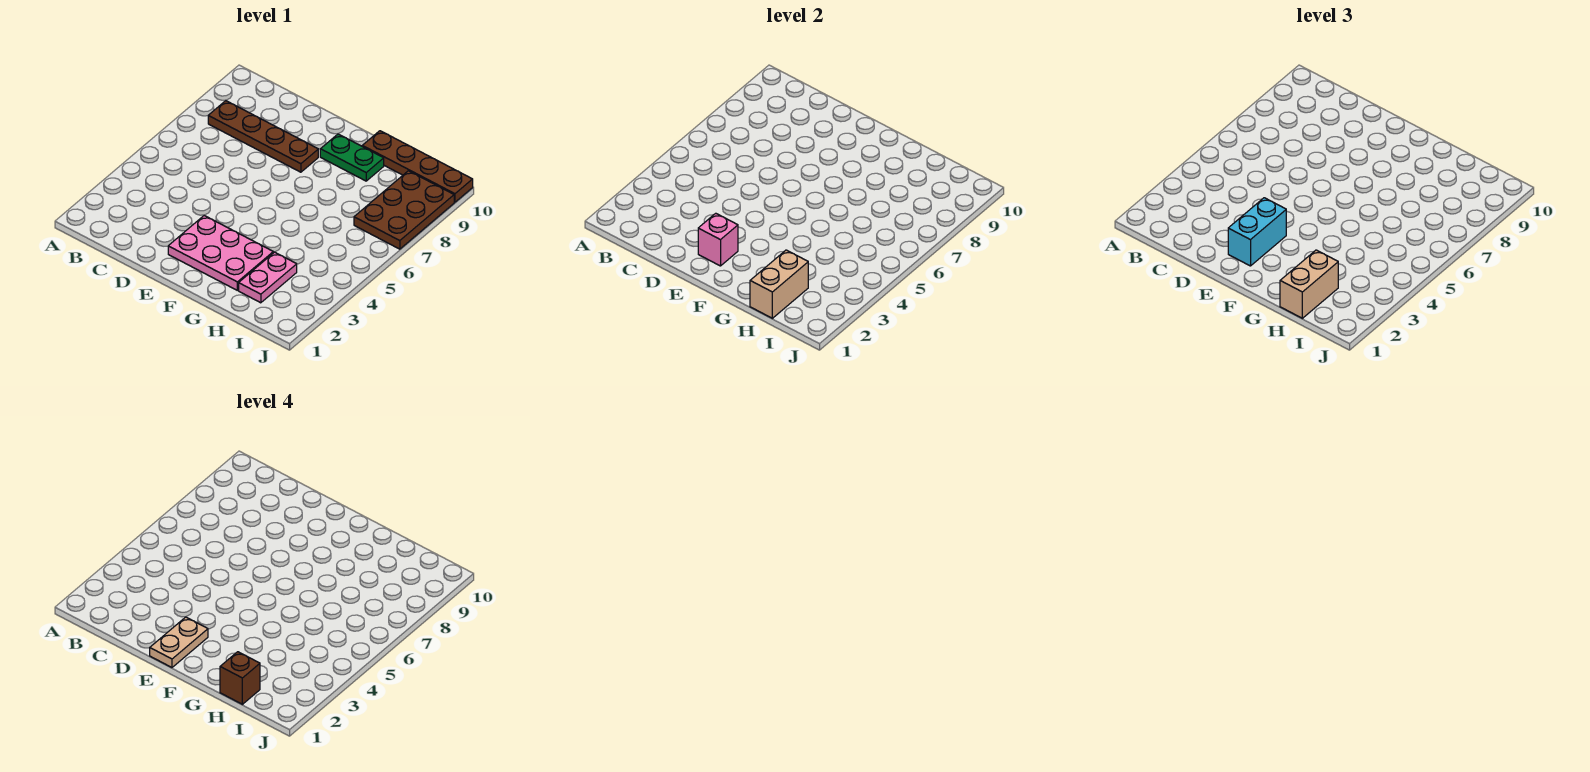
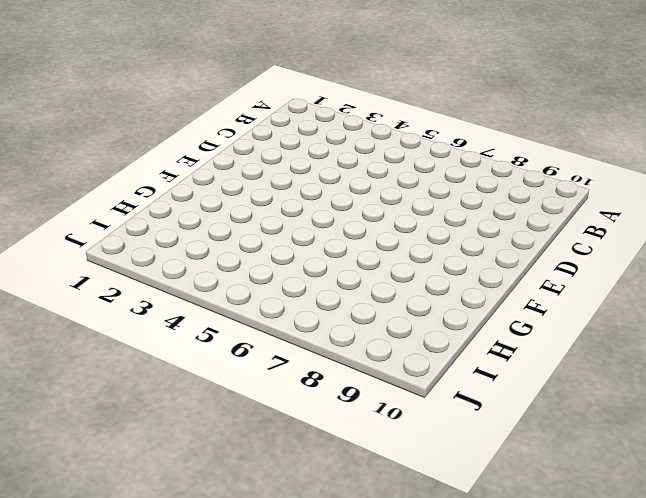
none -> brown 1x4 plate [208,101,318,172]
none -> pink 2x3 plate [168,216,273,290]
none -> green 1x2 plate [320,134,384,181]

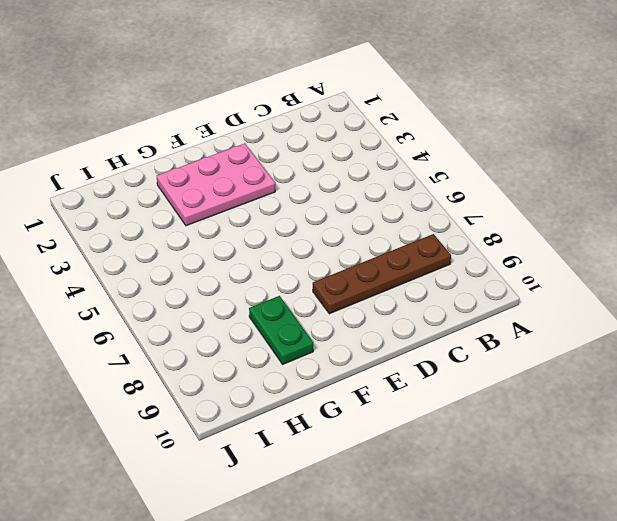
green 1x2 plate [249,296,313,364] -> green 1x2 plate turned to [320,134,384,181]
none -> brown 1x4 plate [362,131,473,202]
none -> pink 1x2 plate [239,252,297,303]
none -> brown 2x3 plate [354,171,454,249]

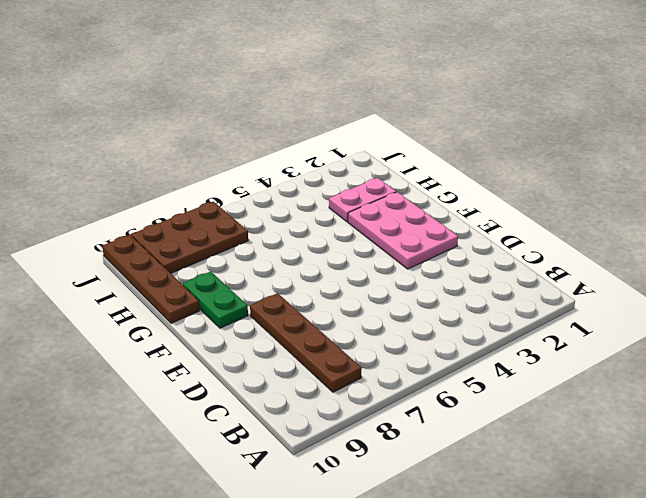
none -> pink 1x1 brick [698,213,738,266]
none -> tan 1x2 brick [750,250,808,318]
none -> cyan 1x2 brick [1228,198,1286,266]

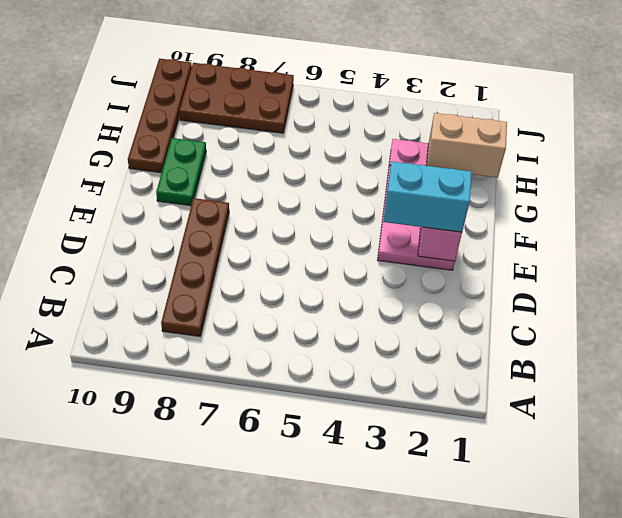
none -> tan 1x2 brick [1280,250,1338,318]
none -> tan 1x2 plate [150,617,208,667]
none -> brown 1x1 brick [220,652,260,704]

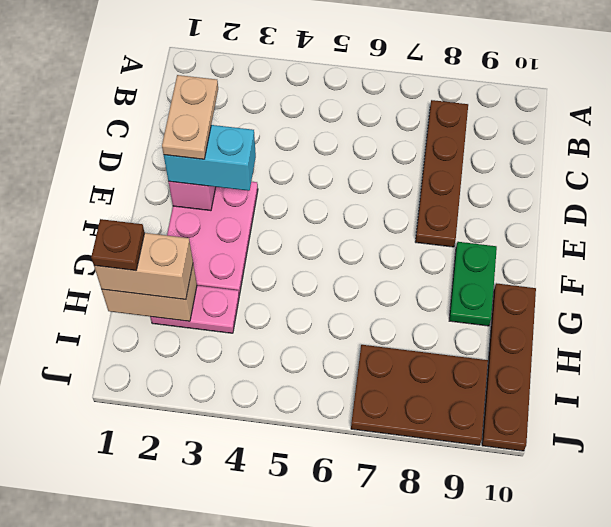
tan 1x2 plate [162,75,218,159] -> tan 1x2 plate turned to [150,617,208,667]
brown 1x1 plate [91,219,145,271] -> brown 1x1 brick [220,652,260,704]

